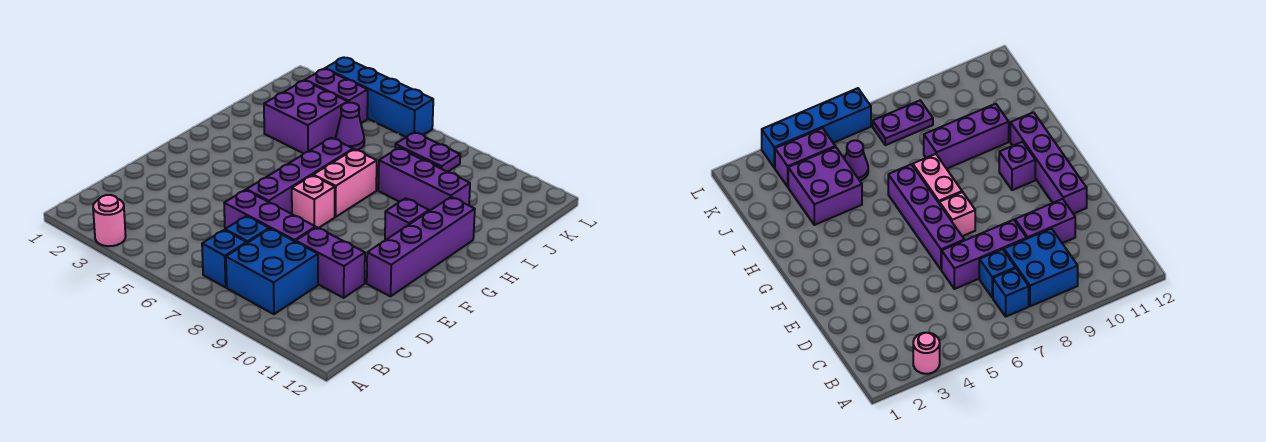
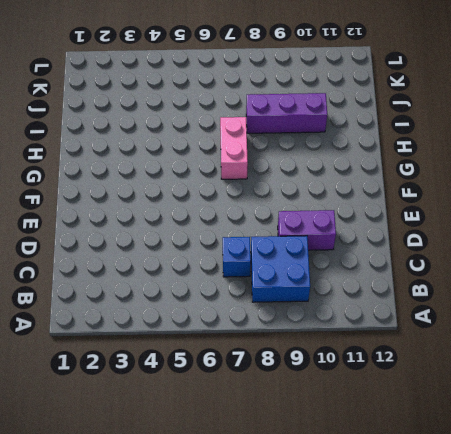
none -> pink 1x1 round brick [93,195,126,246]
none -> blue 1x1 brick [202,230,247,287]
none -> purple 1x3 brick [224,190,316,242]

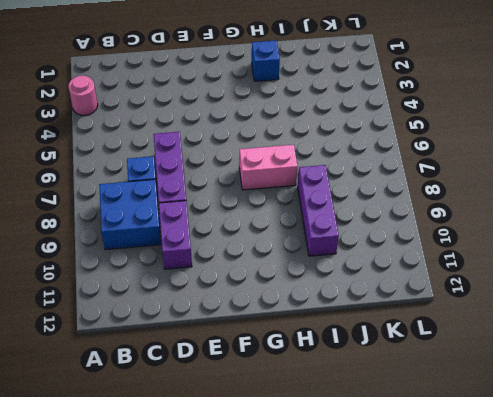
blue 1x1 brick [252,40,280,81] -> blue 1x1 brick moved to [202,230,247,287]
none -> purple 1x4 brick [246,138,353,214]
none -> purple 1x4 brick [367,197,475,296]
none -> pink 1x1 brick [292,175,335,228]

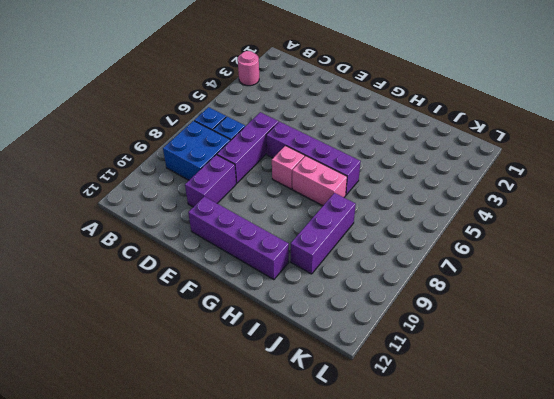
none -> purple 1x1 brick [385,198,429,240]
none -> purple 2x2 brick [264,81,348,153]
none -> purple 1x1 cone [335,103,364,150]

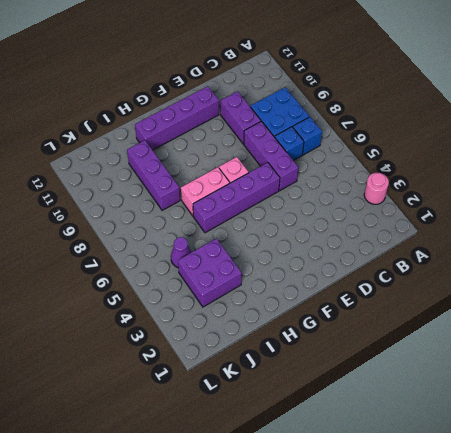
none -> purple 1x1 brick [385,198,429,240]
none -> purple 1x2 brick [305,69,368,123]
none -> purple 1x2 plate [395,132,460,172]

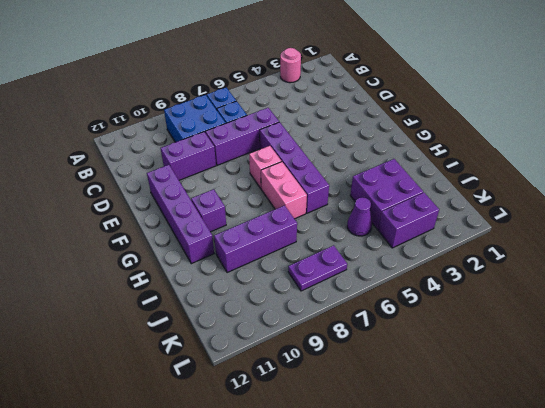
none -> blue 1x4 brick [325,58,433,137]

